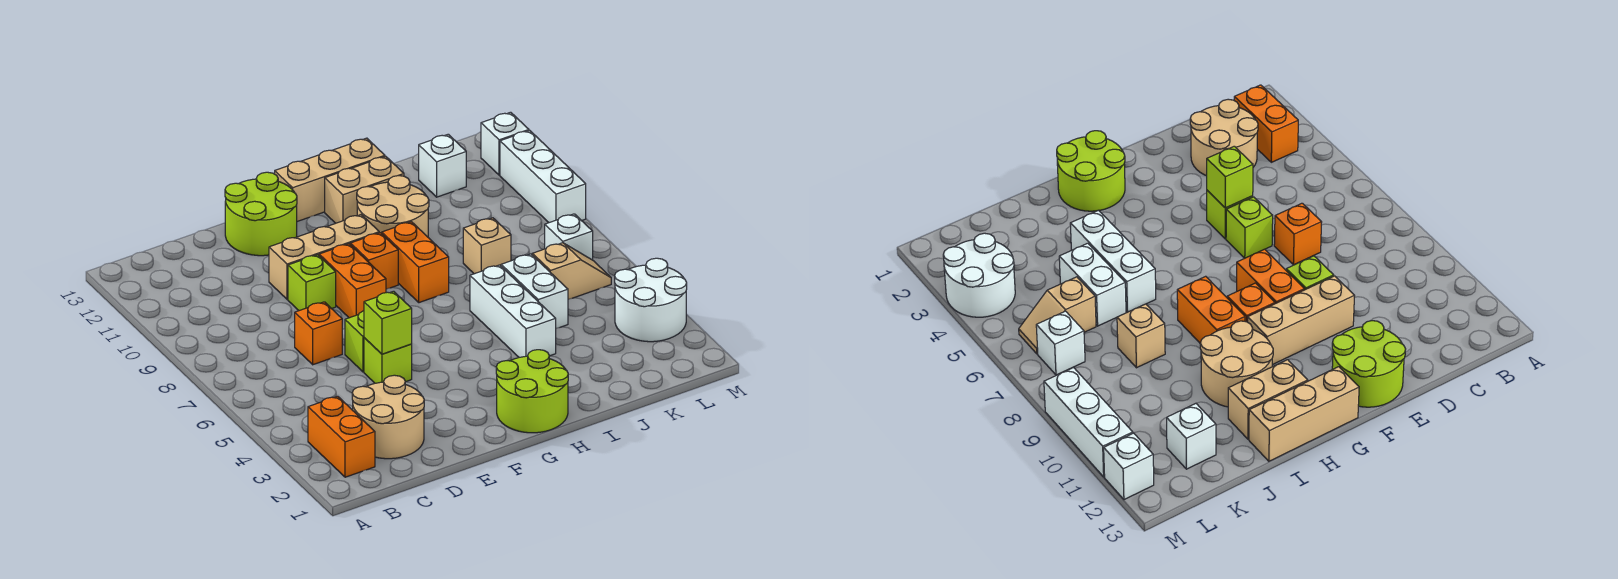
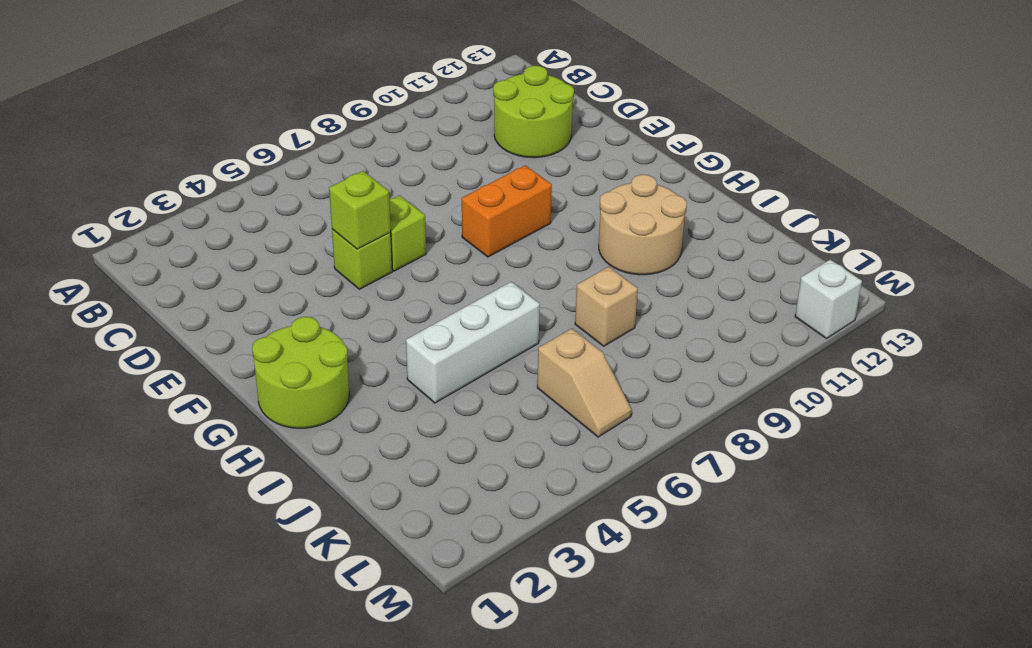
lime 2x2 round brick [493,66,574,158] -> lime 2x2 round brick moved to [225,172,297,256]
none -> orange 1x2 brick [308,396,375,477]
none -> tan 2x2 round brick [352,375,424,459]
none -> orange 1x1 brick [295,302,342,365]

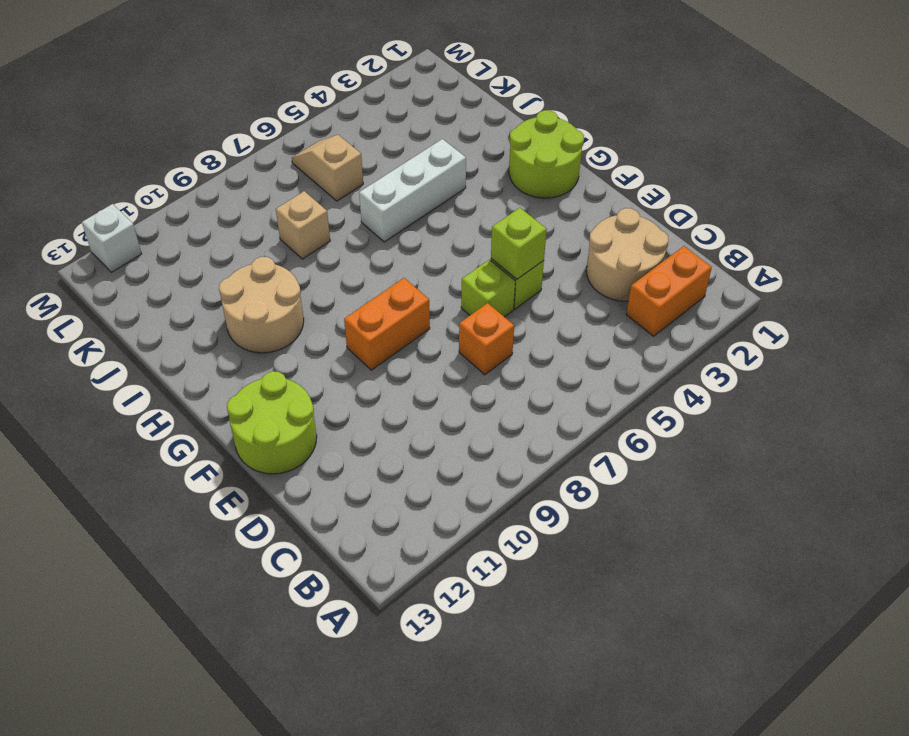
none -> lime 1x1 brick [288,255,336,311]
none -> tan 1x3 brick [269,215,379,299]
none -> orange 1x1 brick [350,233,398,289]

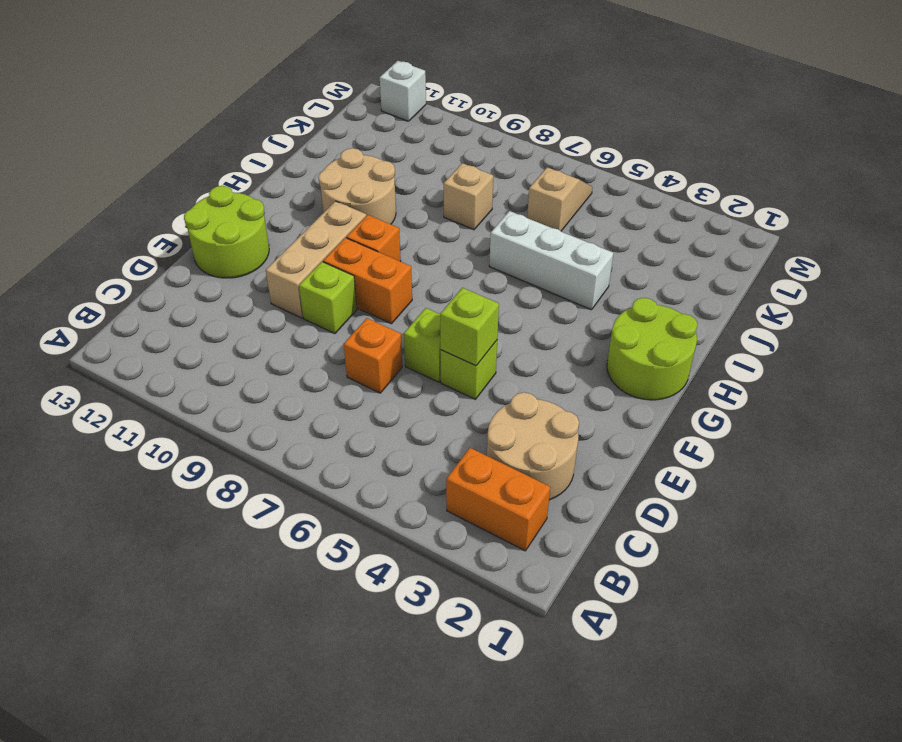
none -> tan 1x3 brick [275,138,385,222]
none -> orange 1x2 brick [382,222,449,303]
none -> tan 1x2 brick [325,156,404,223]

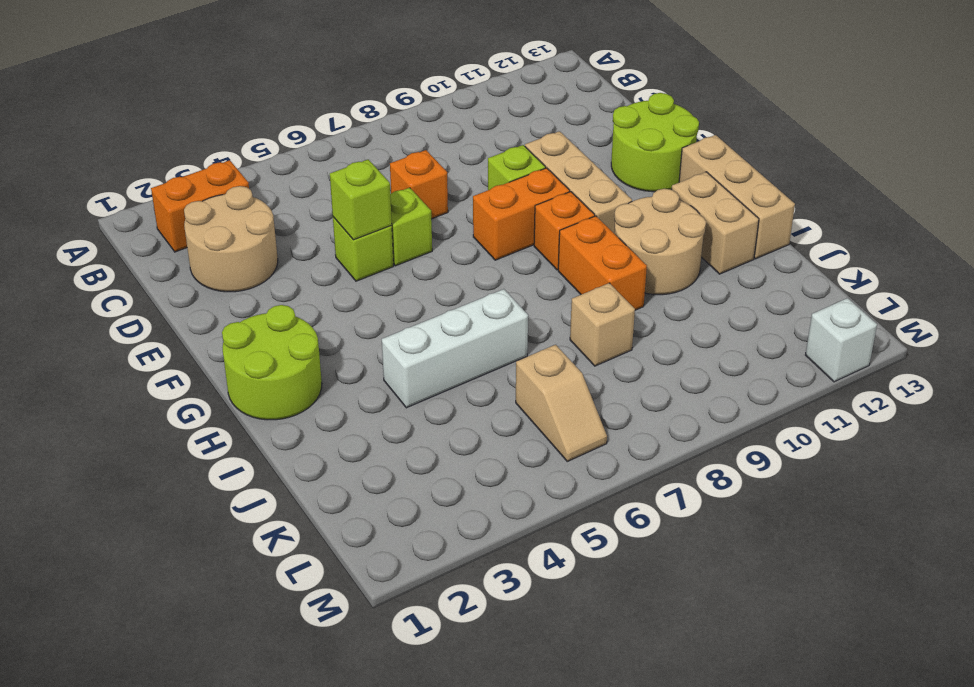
orange 1x2 brick [558,216,647,310] -> orange 1x2 brick turned to [382,222,449,303]
none -> white 1x2 brick [501,254,568,328]
none -> white 1x1 brick [419,134,466,197]
none -> white 2x2 round brick [615,258,687,342]

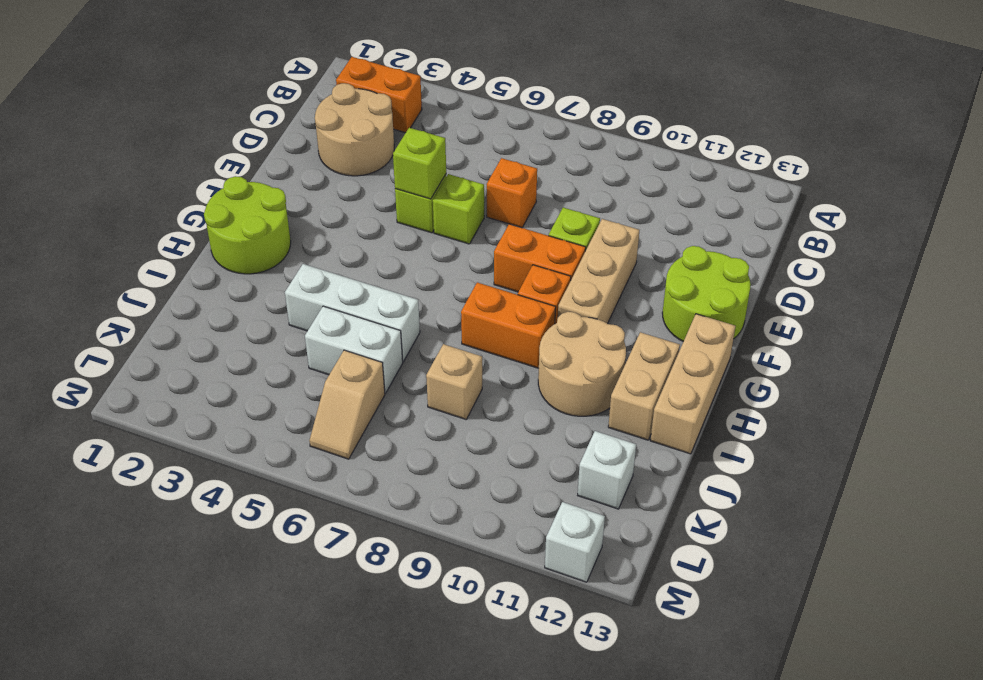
none -> white 2x2 round brick [615,258,687,342]
none -> white 1x1 brick [545,214,593,260]
none -> white 1x3 brick [500,130,586,223]

